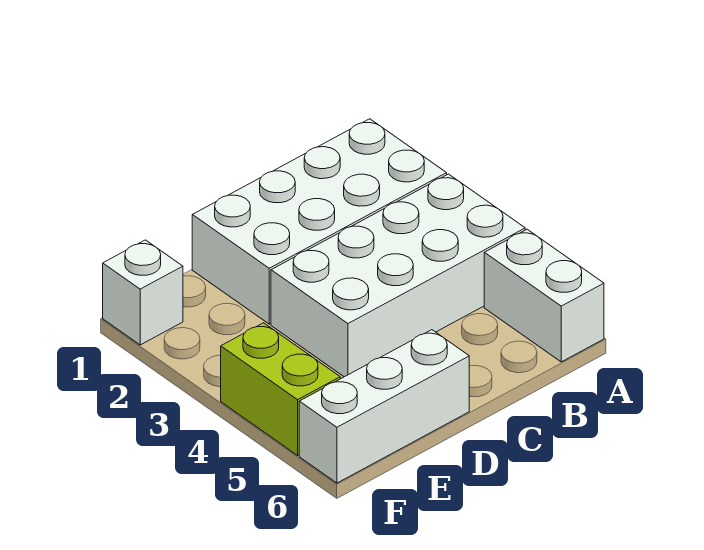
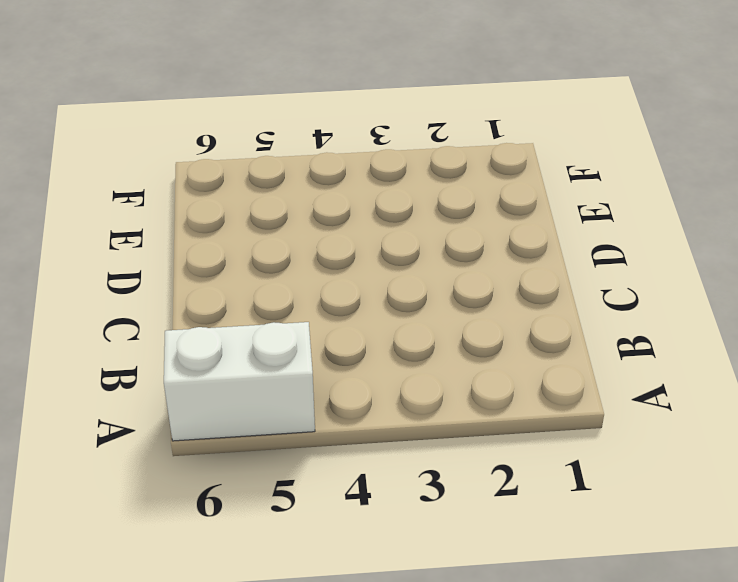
none -> white 2x4 brick [192,119,447,324]
none -> white 2x4 brick [271,174,525,377]

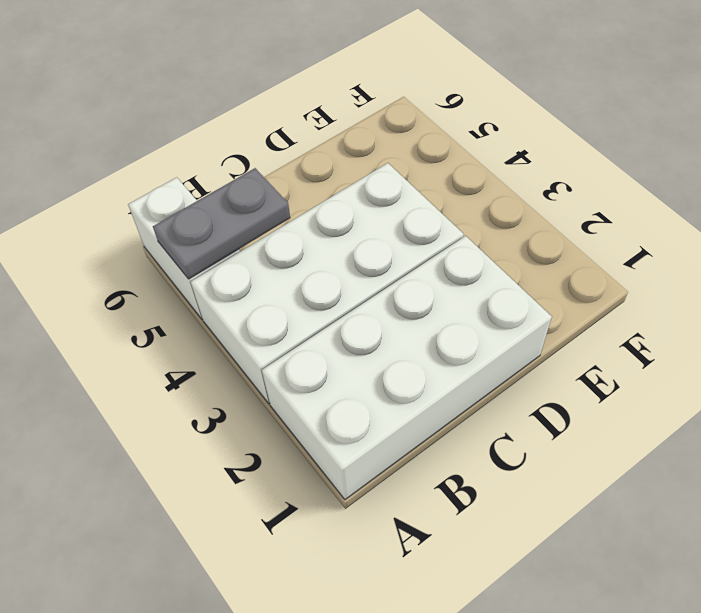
grey 1x2 plate [153,168,290,279] -> none
none -> white 1x3 brick [299,330,469,483]
none -> white 1x1 brick [103,240,183,345]

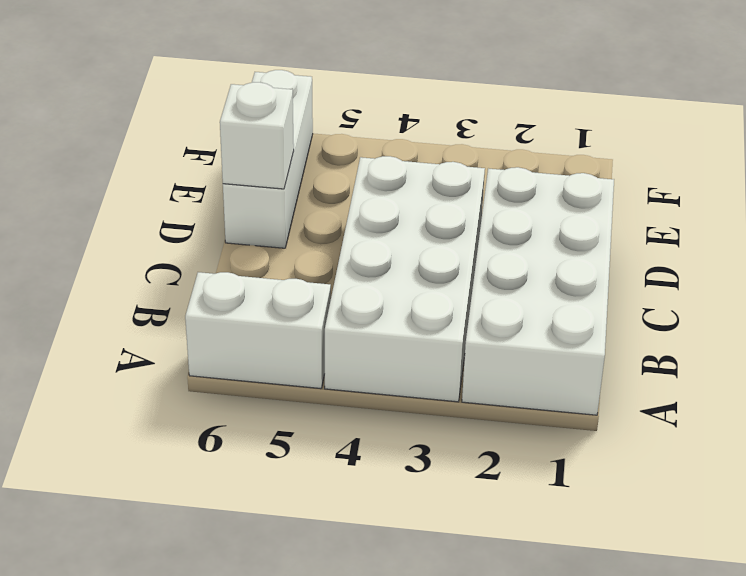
white 1x1 brick [220,82,294,189] -> white 1x1 brick moved to [103,240,183,345]
none -> lime 1x2 brick [221,323,340,455]

